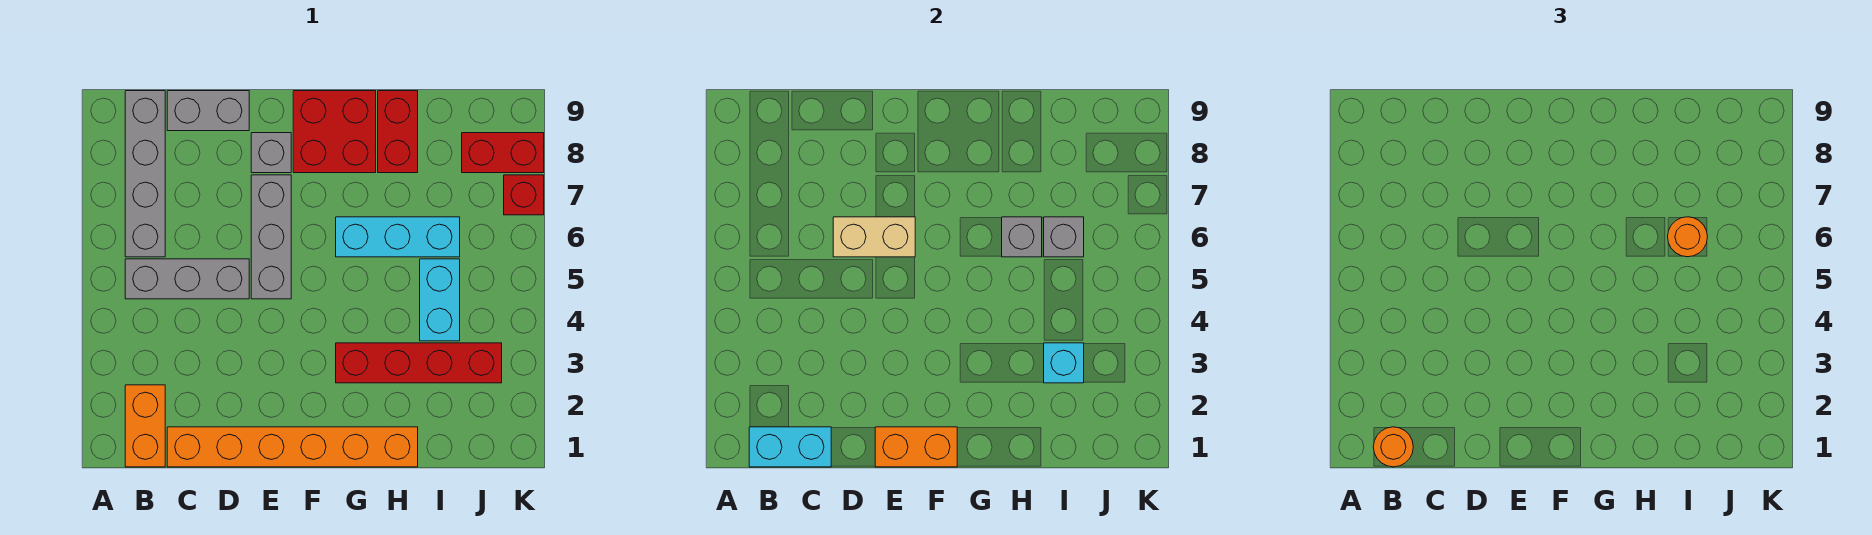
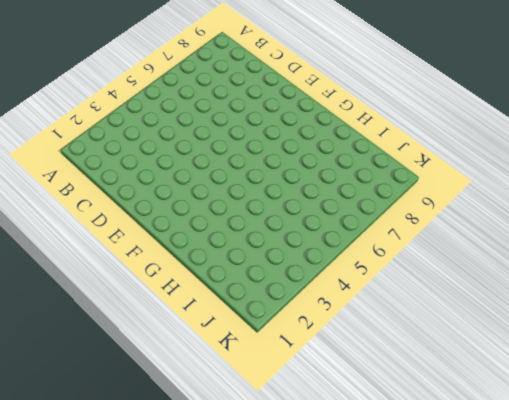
none -> orange 1x2 brick [125,385,165,467]
none -> grey 1x3 brick [125,259,249,299]
none -> grey 1x4 brick [125,91,165,257]

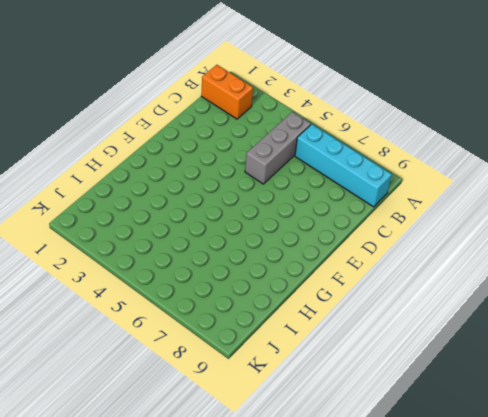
cyan 1x4 brick [295,124,392,207] -> grey 1x4 brick [125,91,165,257]
none -> orange 1x6 brick [167,427,418,467]
none -> grey 1x2 brick [167,91,249,131]
none -> grey 1x3 brick [251,175,291,299]

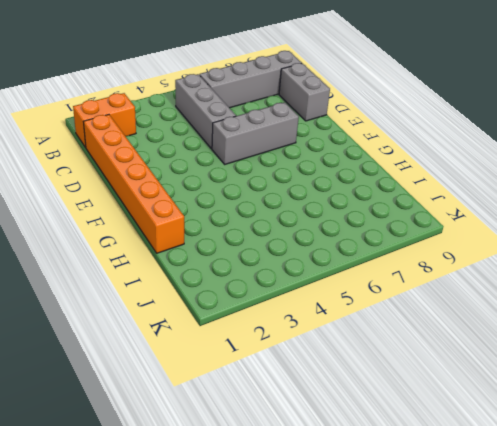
none -> grey 1x1 brick [251,133,291,173]
none -> red 2x2 brick [293,91,376,173]
none -> red 1x4 brick [336,343,502,383]

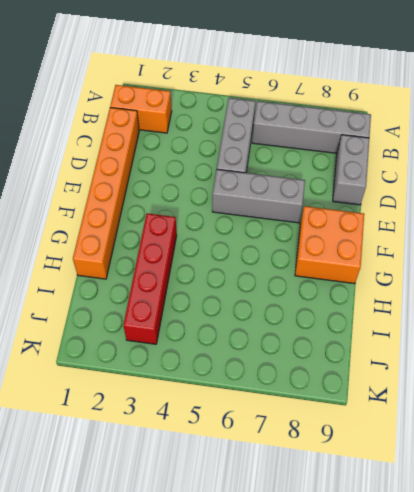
orange 2x2 brick [295,206,364,284] -> red 2x2 brick [293,91,376,173]
none -> grey 1x1 brick [251,133,291,173]
none -> cyan 1x3 brick [336,217,460,257]
none -> red 1x2 brick [378,91,418,173]

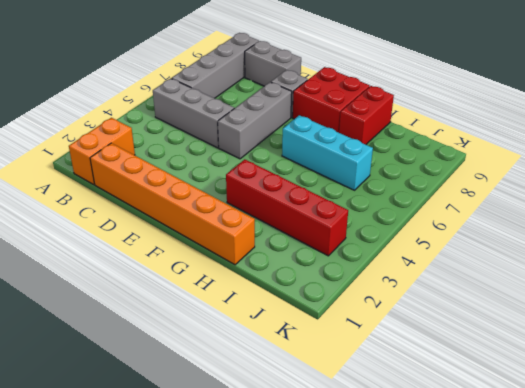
none -> cyan 1x2 brick [420,259,460,341]
none -> red 1x2 brick [462,133,544,173]
none -> red 1x1 brick [504,175,544,215]

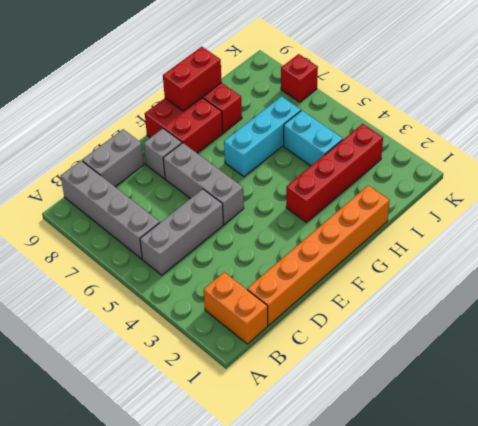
red 1x2 brick [163,47,222,111] -> red 1x2 brick moved to [462,133,544,173]
none -> cyan 1x2 brick [749,427,831,467]
none -> tan 1x2 brick [833,217,915,257]
none -> orange 1x2 brick [875,427,957,467]

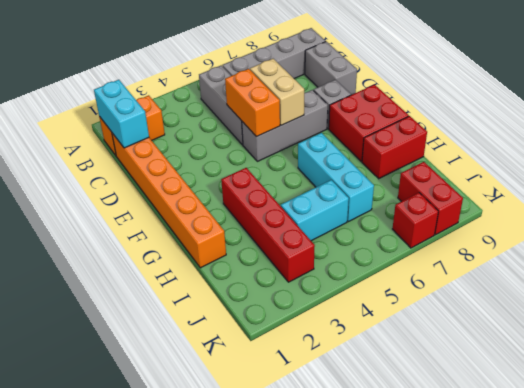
orange 1x2 brick [225,69,280,137] -> orange 1x2 brick moved to [875,427,957,467]
none -> grey 1x1 brick [1002,217,1042,257]
none -> cyan 1x1 brick [1044,343,1084,383]
none -> grey 1x1 brick [1044,217,1084,257]

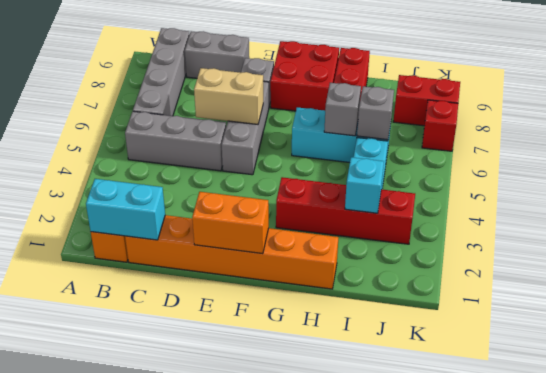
none -> orange 1x1 round brick [1373,427,1413,467]
none -> orange 1x1 round brick [1668,217,1708,257]

